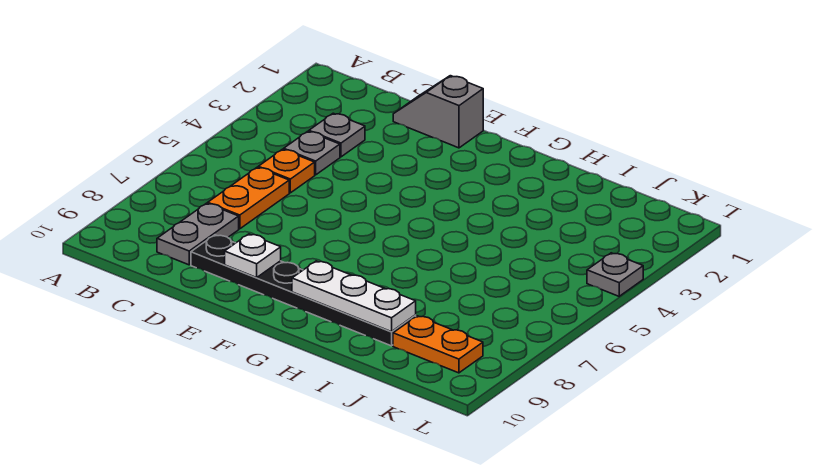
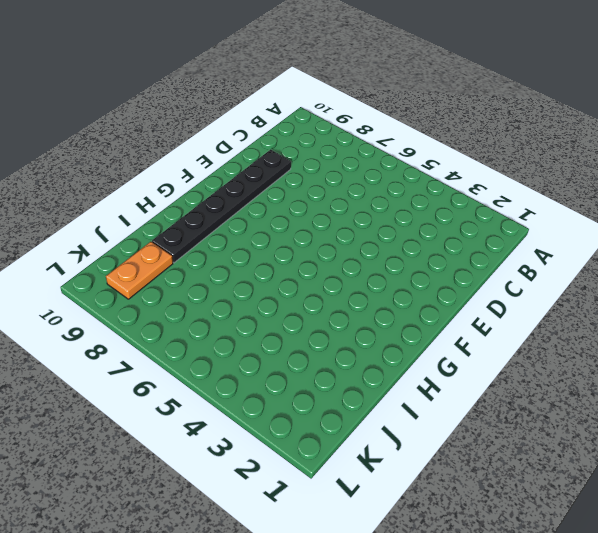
none -> grey 1x1 plate [309,113,365,157]
none -> grey 1x1 plate [284,131,340,175]

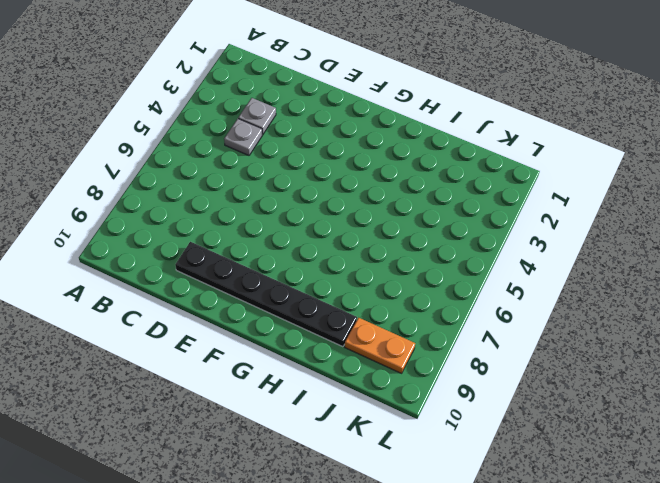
none -> orange 1x1 plate [258,149,315,193]
none -> orange 1x2 plate [208,167,289,229]

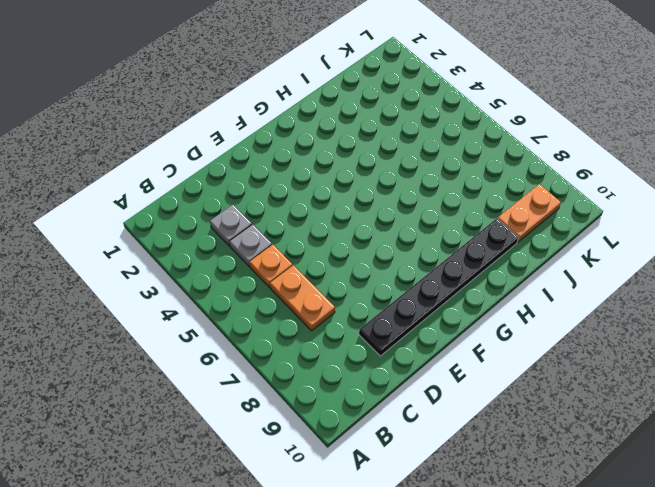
none -> grey 1x2 plate [157,203,239,265]
none -> grey 1x2 slope [393,76,483,148]

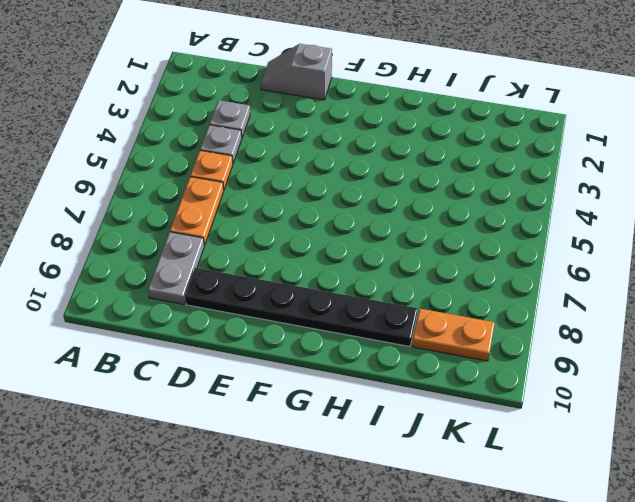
none -> grey 1x1 plate [587,253,643,296]
none -> white 1x1 plate [225,234,281,278]

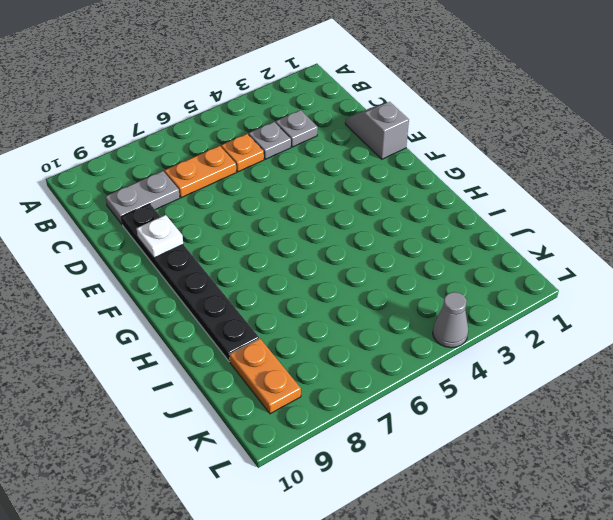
grey 1x1 cone [433,292,468,348] -> grey 1x1 plate [587,253,643,296]
none -> white 1x3 plate [292,261,416,332]

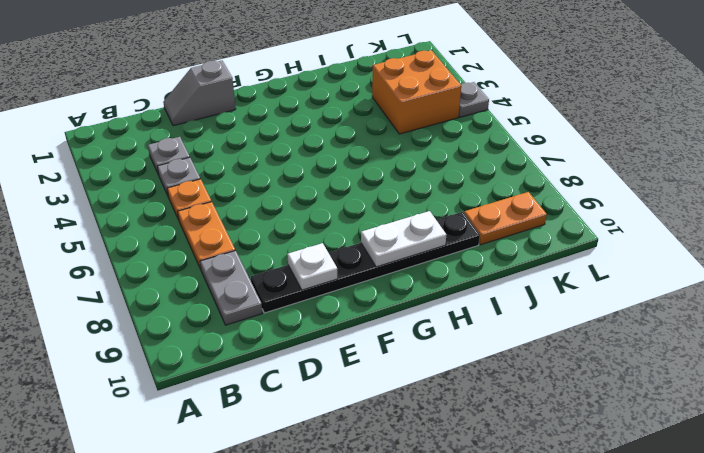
white 1x2 plate [361,211,446,267] -> white 1x3 plate [292,261,416,332]
orange 2x2 brick [372,50,461,134] -> none

